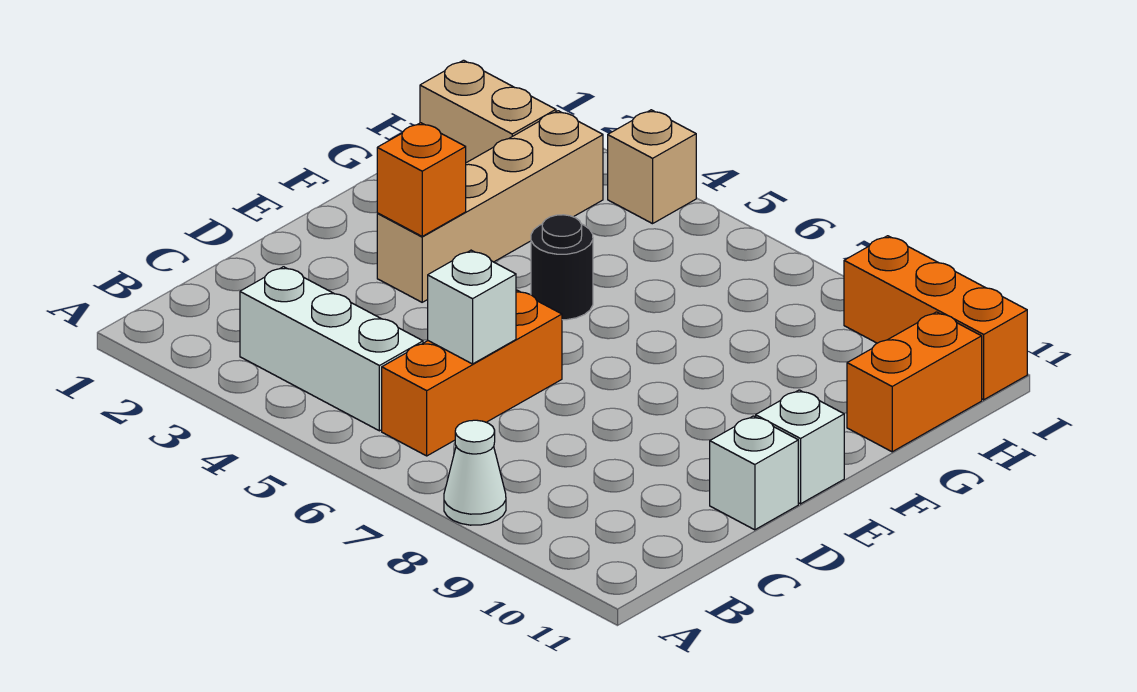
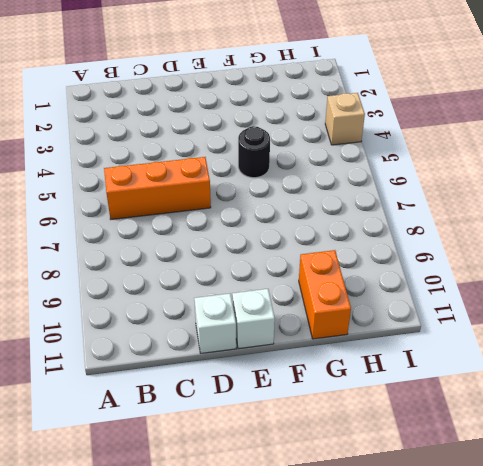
orange 1x2 brick [299,250,351,339] -> orange 1x2 brick turned to [847,312,982,452]
none -> white 1x1 cone [444,420,506,525]
none -> white 1x3 brick [240,267,423,431]
none -> tan 1x4 brick [377,111,603,302]

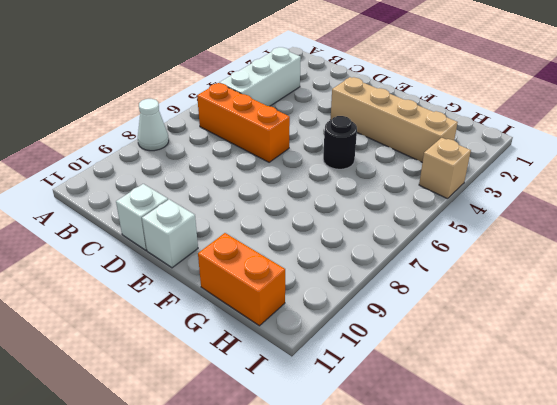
none -> tan 1x2 brick [420,60,556,163]
none -> orange 1x3 brick [844,236,1027,400]
none -> white 1x1 brick [428,250,516,364]

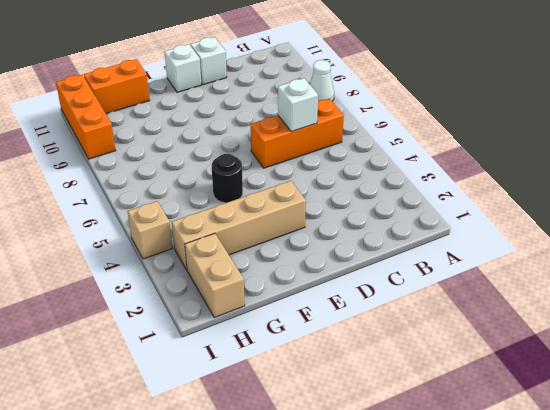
none -> white 1x3 brick [240,267,423,431]
none -> orange 1x1 brick [377,123,466,236]

